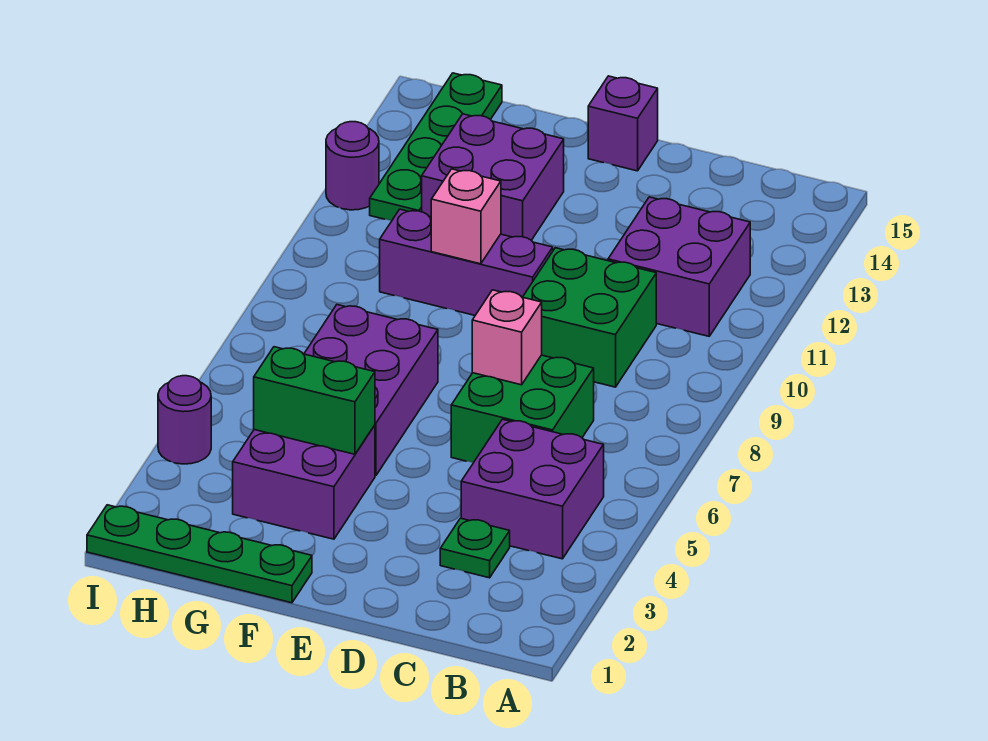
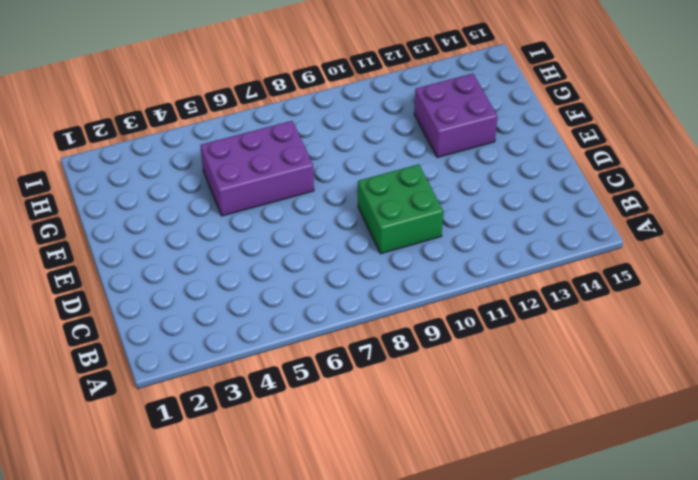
none -> purple 2x2 brick [461,419,604,559]
none -> purple 2x2 brick [608,197,750,336]
none -> green 1x1 plate [440,518,510,578]

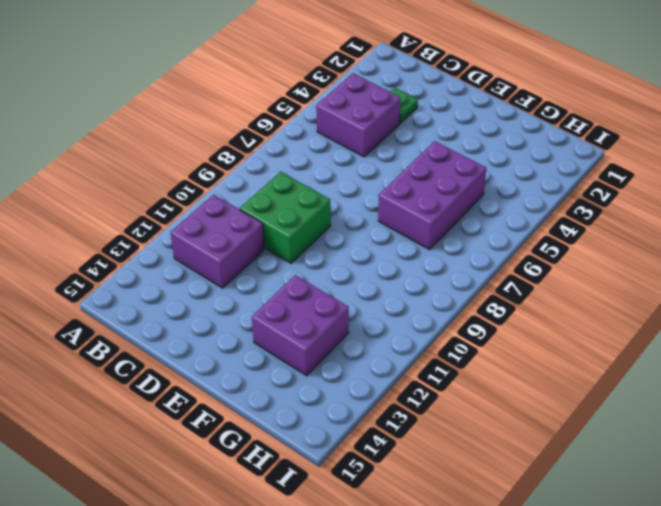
none -> green 2x2 brick [451,355,594,463]
none -> purple 1x3 brick [380,209,553,315]
none -> purple 1x1 brick [588,76,658,171]

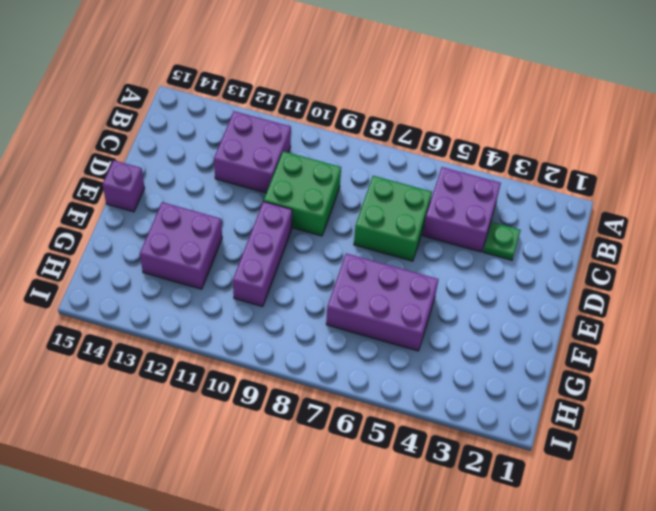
none -> green 1x4 plate [87,505,312,603]
none -> purple 2x2 brick [233,425,375,539]
none -> green 1x4 plate [370,73,502,221]

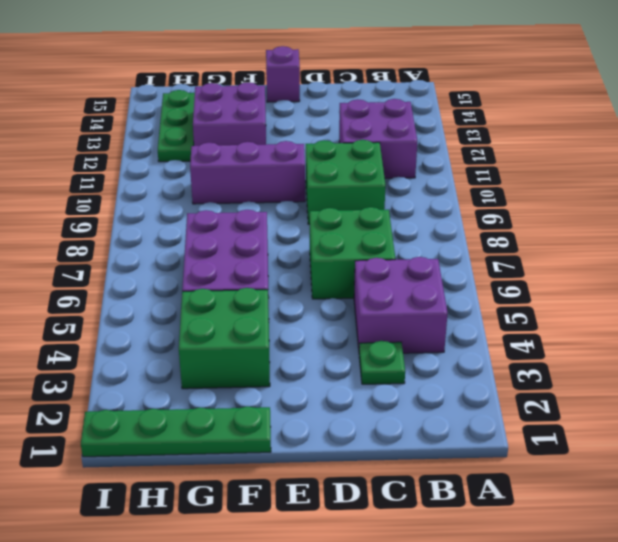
green 2x2 brick [179,288,270,389] -> purple 2x2 brick [233,425,375,539]
green 1x3 plate [158,90,195,162] -> green 1x4 plate [370,73,502,221]
none -> purple 1x1 round brick [158,376,211,464]
none -> purple 1x1 round brick [326,122,379,210]
none -> pink 1x1 brick [472,290,542,385]

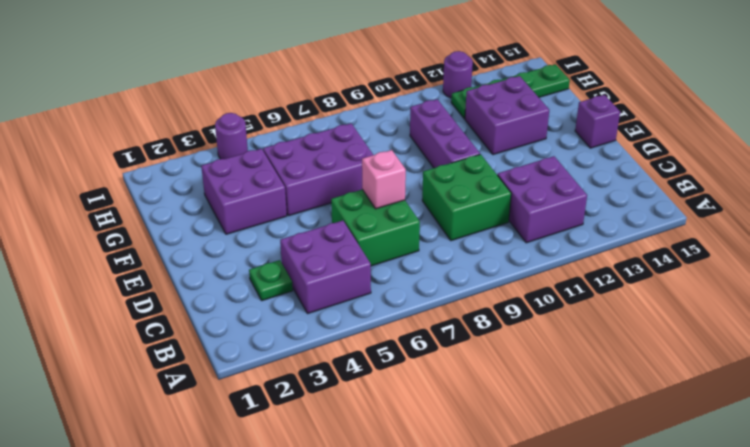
none -> green 1x4 plate [87,505,312,603]
none -> green 1x2 brick [254,347,375,454]
none -> pink 1x1 brick [431,169,501,264]

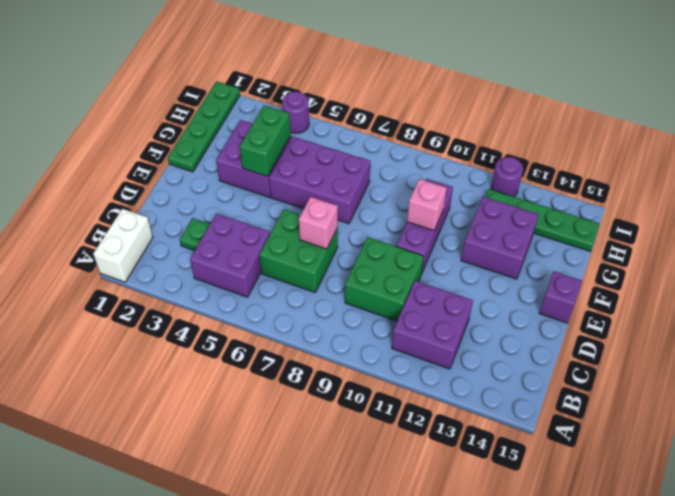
white 1x2 brick [93,209,153,282] -> none

